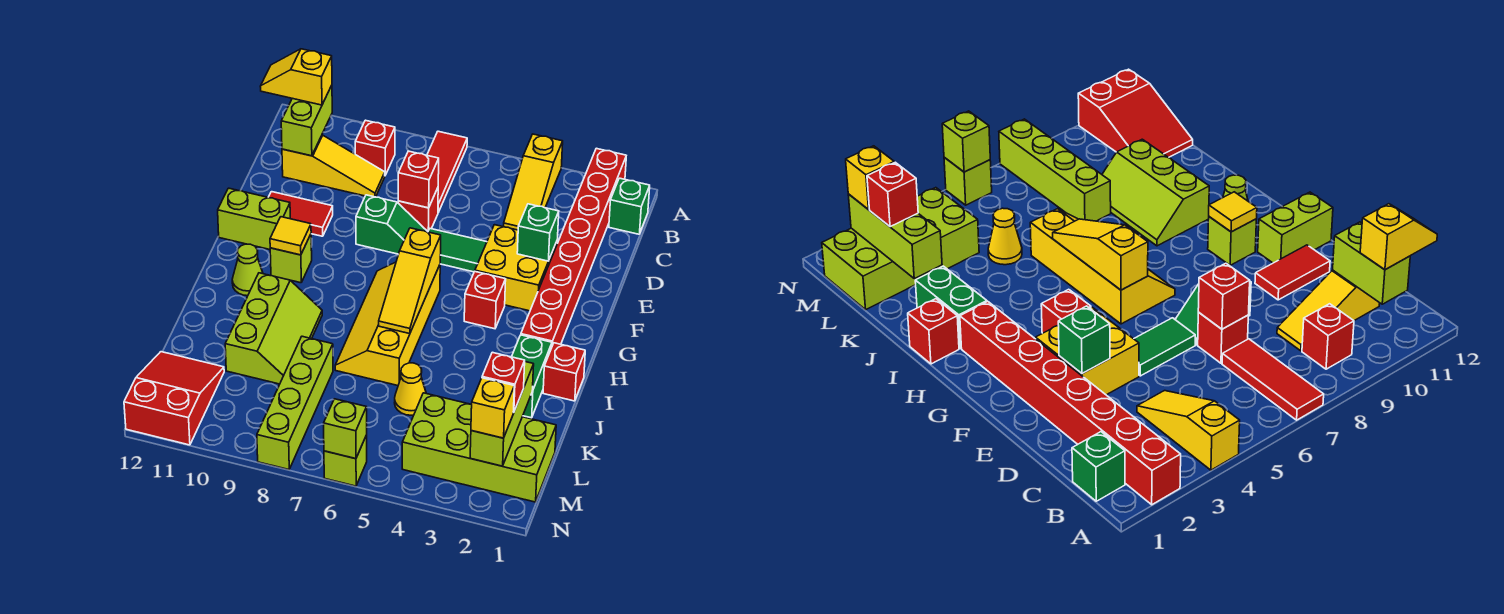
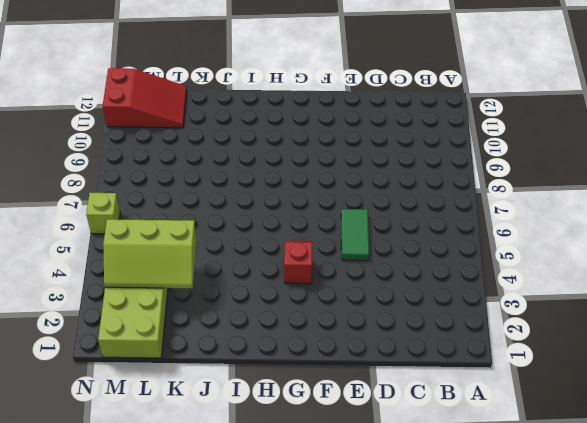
lime 2x3 slope [103,219,197,288] -> lime 2x3 slope moved to [225,273,322,384]
none -> red 1x8 brick [521,148,626,345]
none -> yellow 1x3 slope [504,134,563,230]
none -> red 1x3 tile [427,131,467,212]
none -> green 1x1 brick [609,178,650,234]

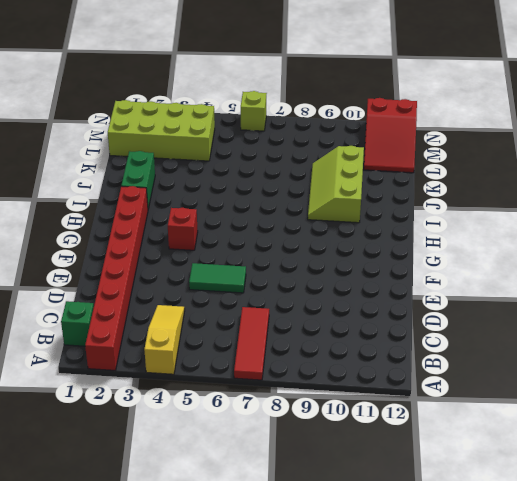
none -> red 1x1 brick [355,120,395,175]
none -> yellow 1x3 slope [282,135,385,197]
none -> red 1x1 brick [398,188,438,231]
none -> yellow 2x2 brick [475,225,557,311]

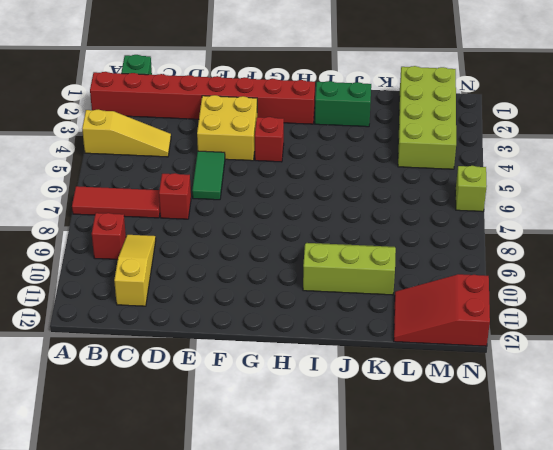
none -> green 1x2 slope [356,195,428,254]
none -> red 1x2 tile [268,192,333,236]
none -> lime 1x2 brick [218,188,290,250]
none -> yellow 2x4 slope [335,262,440,386]

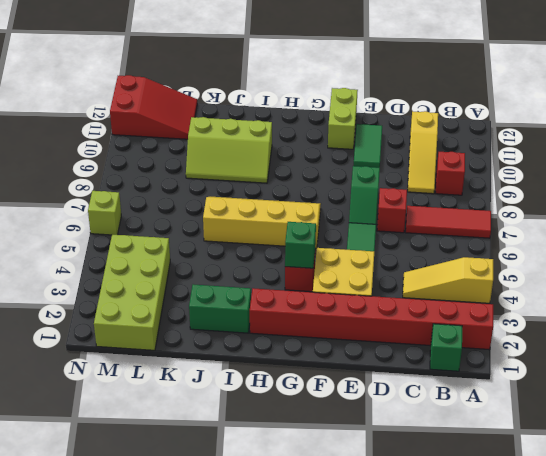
green 1x2 tile [354,124,382,168] -> red 1x2 tile [268,192,333,236]
green 1x1 brick [285,222,316,268] -> green 1x1 brick moved to [517,204,559,261]
none -> lime 1x1 brick [270,234,312,283]
none -> lime 1x1 cone [232,244,263,296]
none -> red 1x1 brick [543,343,585,401]
none -> yellow 1x1 cone [395,363,426,415]

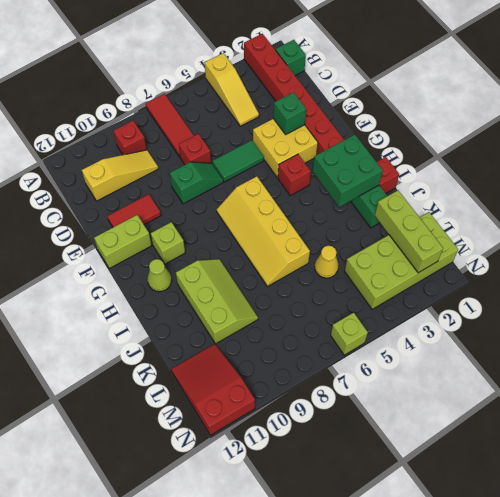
green 2x2 brick [313,134,383,207] -> none
none -> lime 1x4 brick [257,336,333,470]
none -> lime 1x2 brick [281,85,332,156]
none -> red 1x1 brick [398,151,439,208]
none -> yellow 1x3 slope [379,228,441,334]

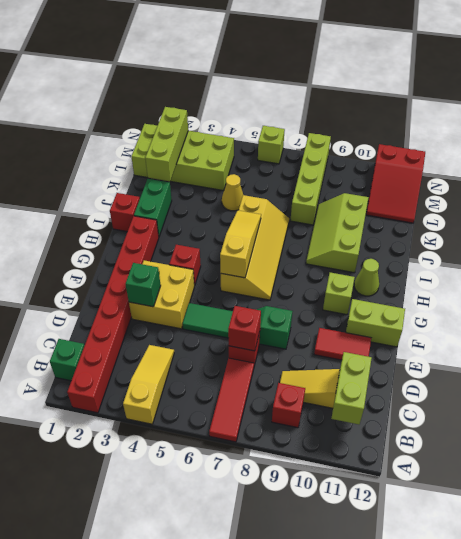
none -> yellow 1x1 tile [270,217,311,255]
none -> lime 1x1 brick [324,399,367,459]
none -> yellow 1x2 slope [260,49,332,105]
none -> red 1x1 brick [482,352,525,412]

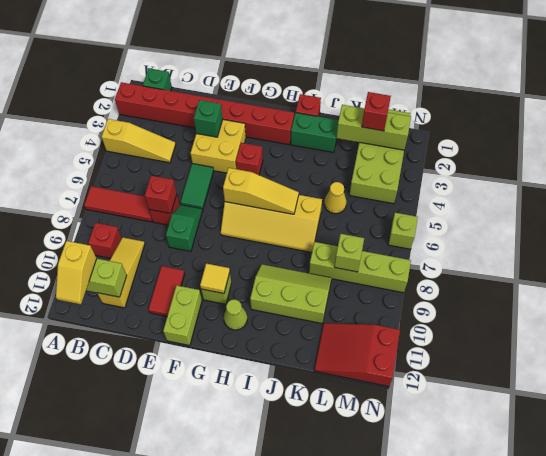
lime 1x1 brick [334,234,364,272] -> lime 1x1 brick moved to [324,399,367,459]
none -> yellow 1x1 brick [471,378,514,438]

